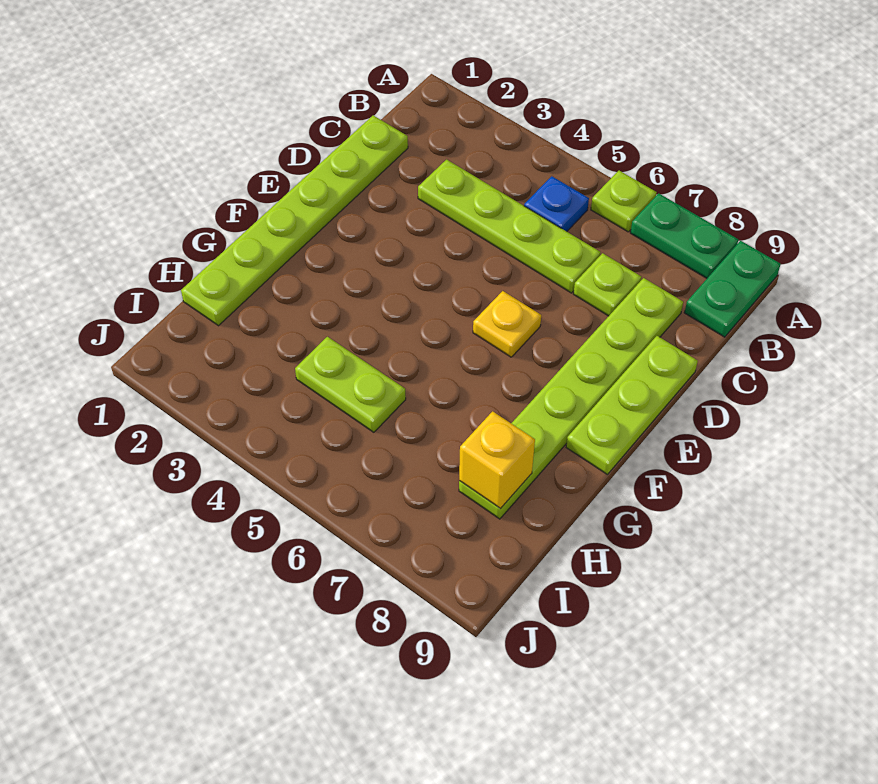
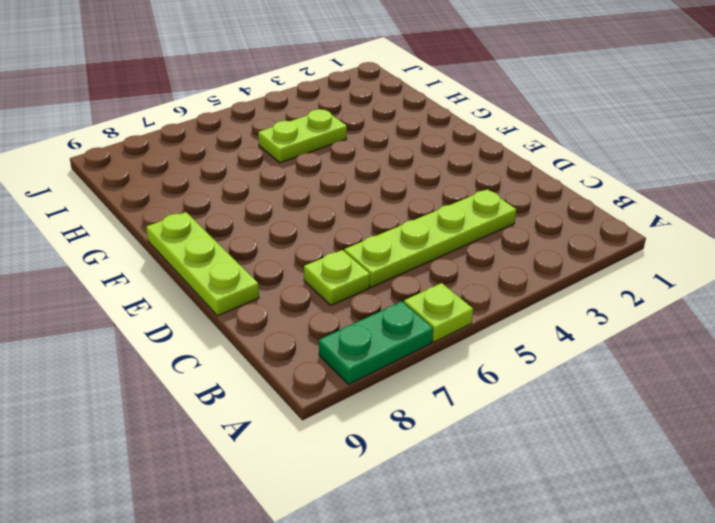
none -> green 1x2 plate [684,241,781,337]
none -> blue 1x1 plate [524,176,589,231]
none -> lime 1x6 plate [181,115,408,326]

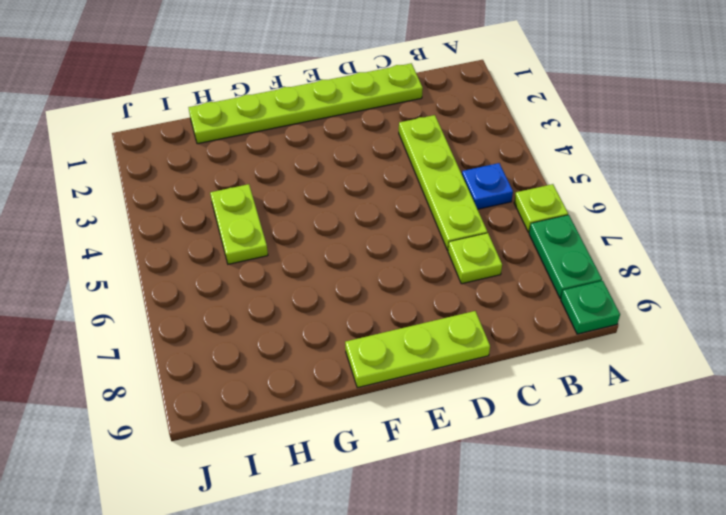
green 1x1 plate [561,281,620,334] -> green 1x2 plate [684,241,781,337]
none -> lime 1x6 plate [459,278,683,519]
none -> yellow 1x1 plate [473,291,541,357]
none -> yellow 1x1 brick [459,411,535,509]

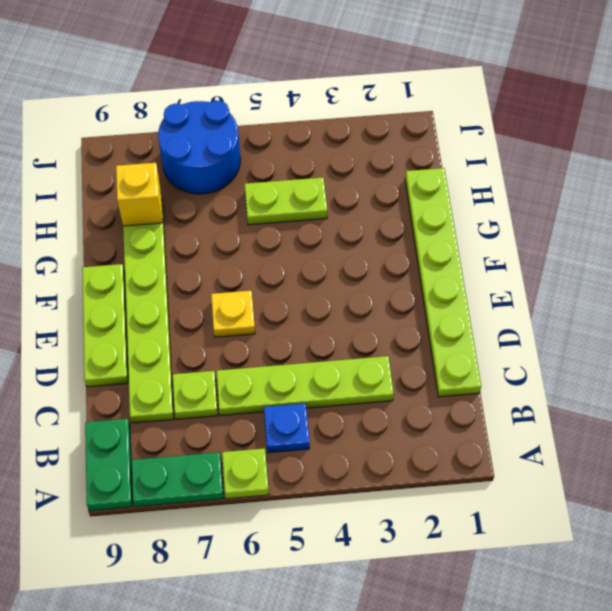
blue 2x2 round brick [158,100,240,194] -> none

